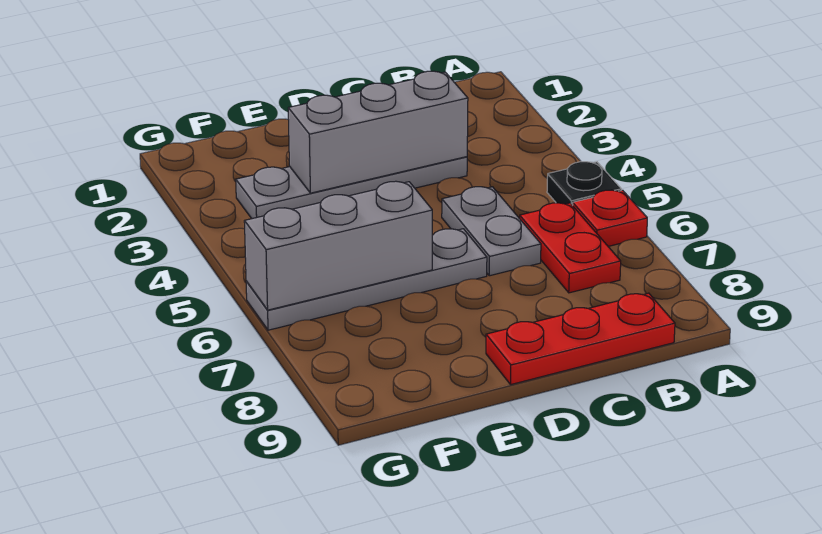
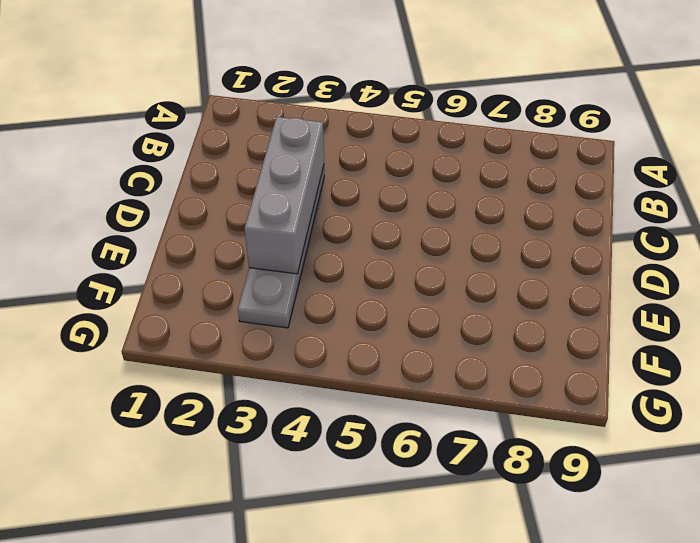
none -> black 1x1 plate [547,162,621,206]
none -> red 1x1 plate [573,190,647,246]

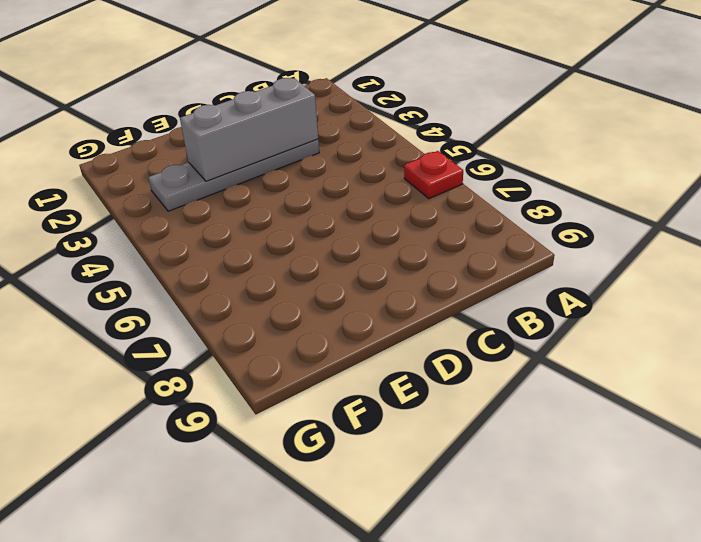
none -> black 1x1 plate [547,162,621,206]
none -> red 1x2 plate [520,203,621,293]

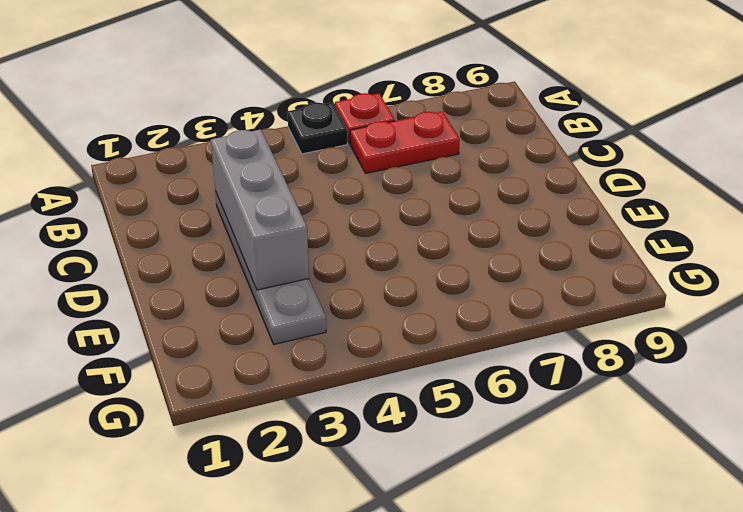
none -> red 1x3 plate [486,293,675,385]
none -> grey 1x2 plate [442,187,541,276]

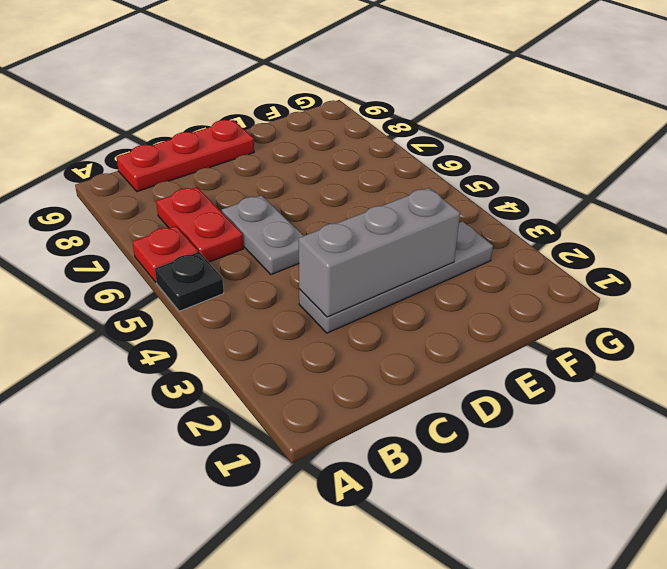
none -> grey 1x4 plate [246,229,487,330]
none -> grey 1x3 brick [244,181,432,310]

